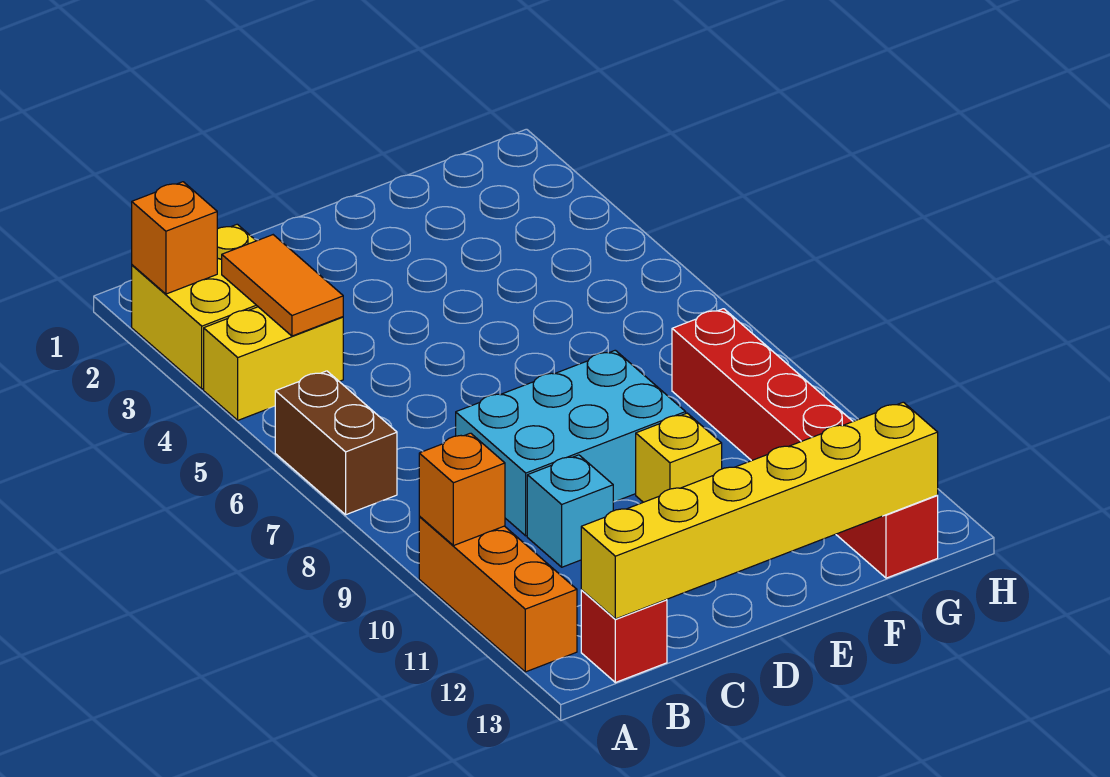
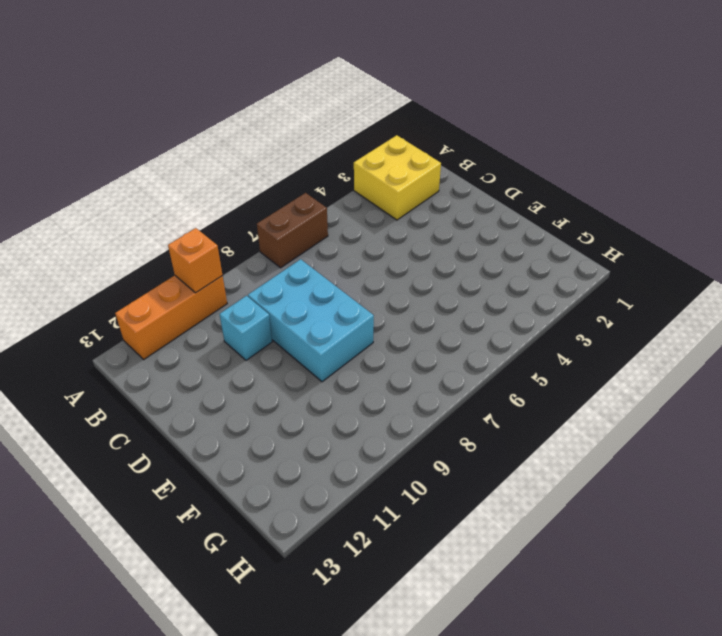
none -> yellow 1x2 brick [204,307,343,420]
none -> red 1x1 brick [581,590,667,683]
none -> yellow 1x1 brick [636,413,722,502]

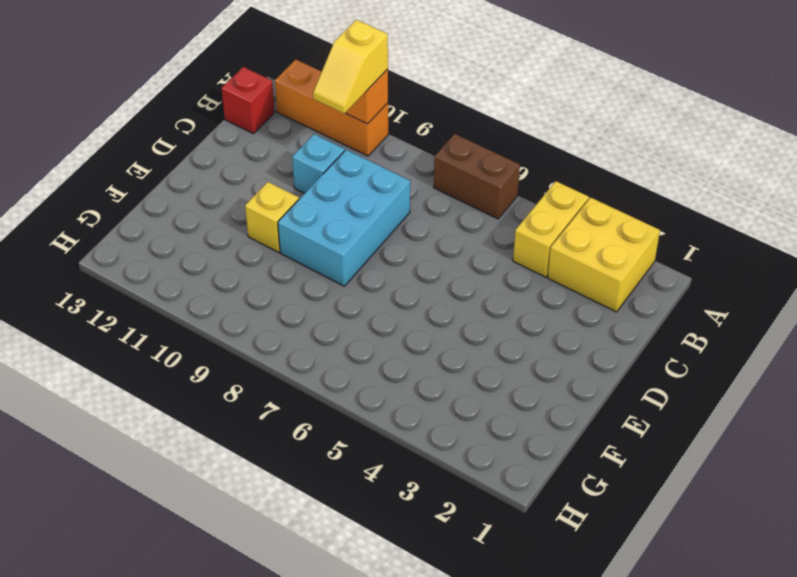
yellow 1x2 slope [313,20,388,114] -> none
none -> red 1x6 brick [672,309,938,578]
none -> orange 1x1 brick [132,182,217,294]
none -> orange 1x2 tile [222,235,343,336]

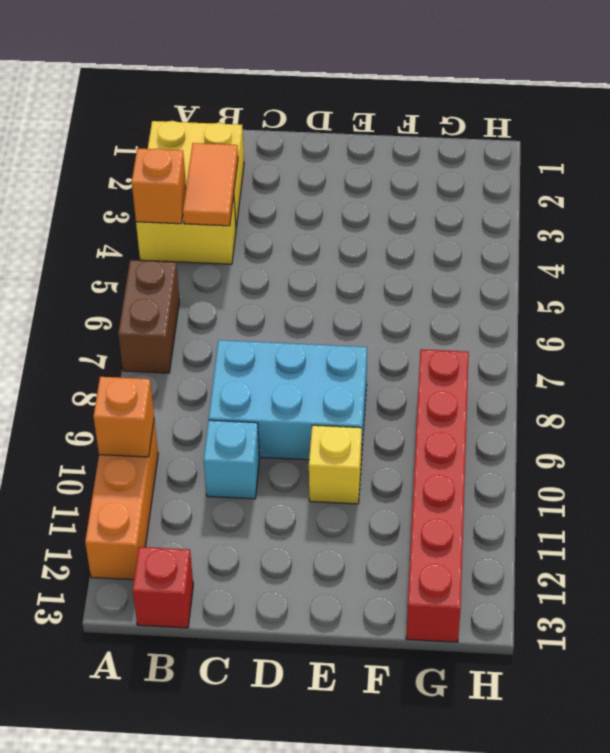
orange 1x1 brick [132,148,186,224] -> orange 1x1 brick moved to [132,182,217,294]
none -> yellow 1x6 brick [581,402,938,619]

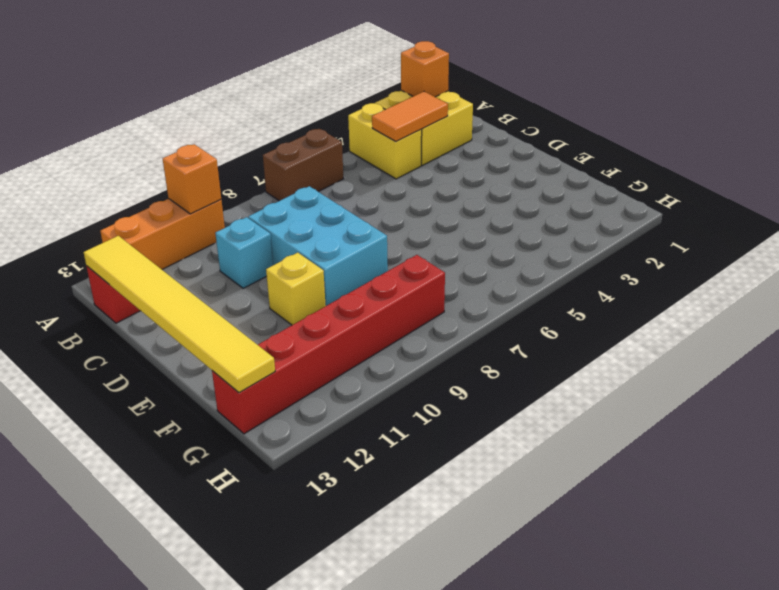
yellow 1x6 tile [84,236,275,393] -> yellow 1x6 brick [581,402,938,619]

